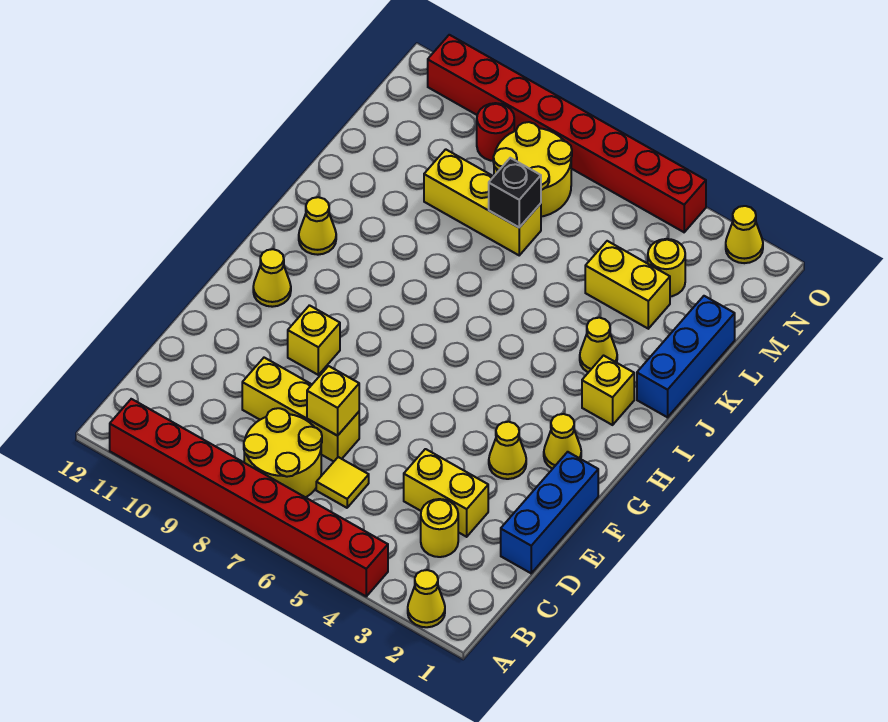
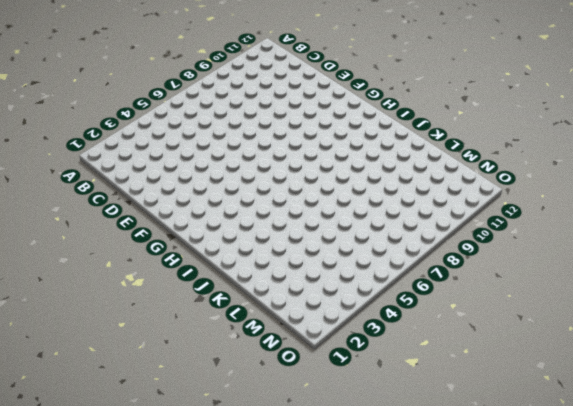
none -> yellow 1x1 cone [408,570,445,627]
none -> red 1x8 brick [110,399,388,596]
none -> yellow 2x2 round brick [244,408,322,497]

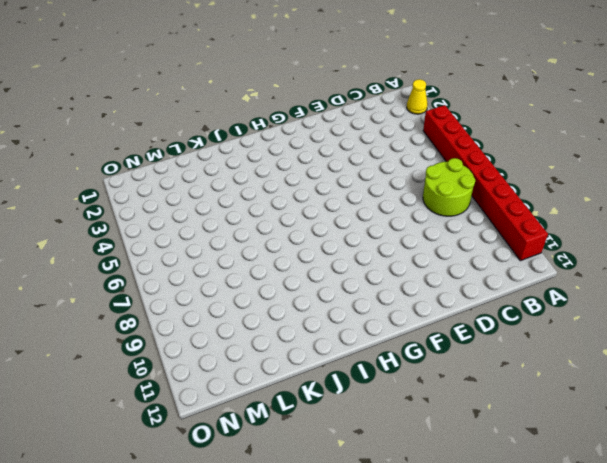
lime 2x2 round brick [423,158,475,216] -> yellow 2x2 round brick [244,408,322,497]
none -> yellow 1x1 round brick [421,499,458,557]
none -> yellow 1x1 tile [316,457,369,508]
none -> blue 1x3 brick [501,452,598,573]

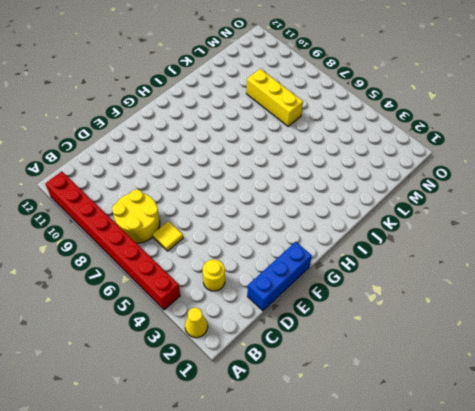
none -> yellow 1x2 brick [404,449,488,537]
none -> yellow 1x3 brick [242,358,359,461]
none -> yellow 1x1 cone [489,422,526,479]

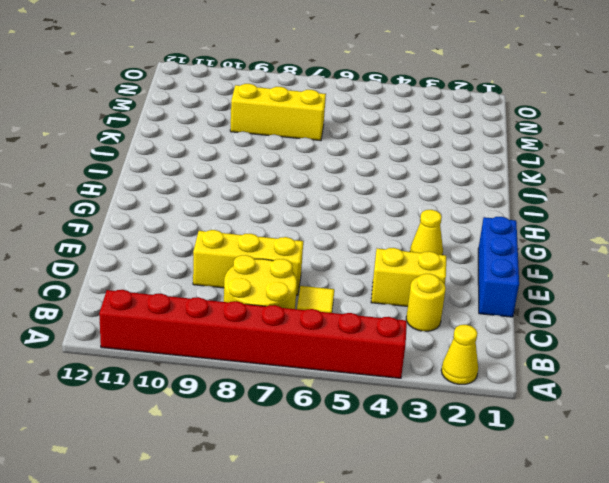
none -> yellow 1x1 brick [288,305,340,375]
none -> yellow 1x1 cone [544,414,581,469]
none -> yellow 1x1 cone [253,249,291,307]

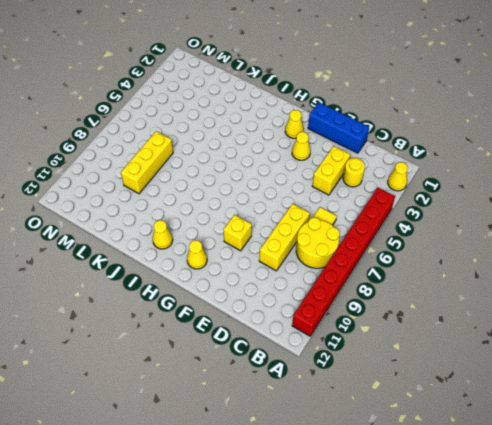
none -> yellow 1x1 brick [582,356,634,425]
none -> blue 1x3 brick [637,296,735,417]
none -> yellow 1x1 cone [580,318,617,372]

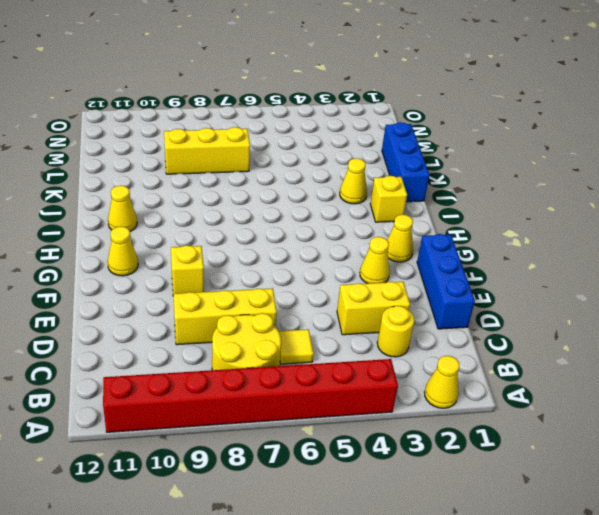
none -> yellow 1x2 brick [585,241,670,329]
none -> yellow 1x1 round brick [648,239,685,296]
none -> yellow 2x2 round brick [493,122,572,217]

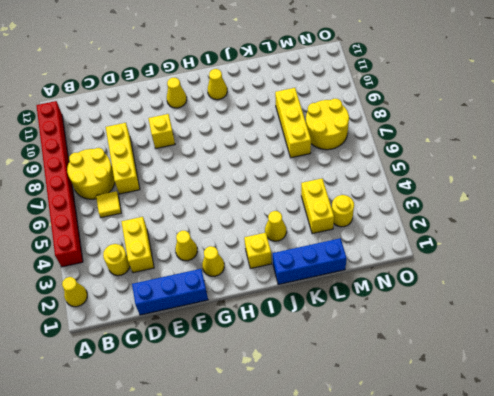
none -> red 1x1 round brick [477,103,514,161]
none -> yellow 1x1 cone [726,206,763,263]
none -> red 1x8 brick [428,35,706,232]

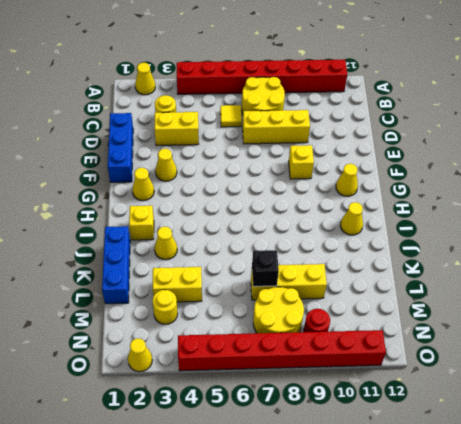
none -> yellow 1x1 brick [307,366,359,436]

